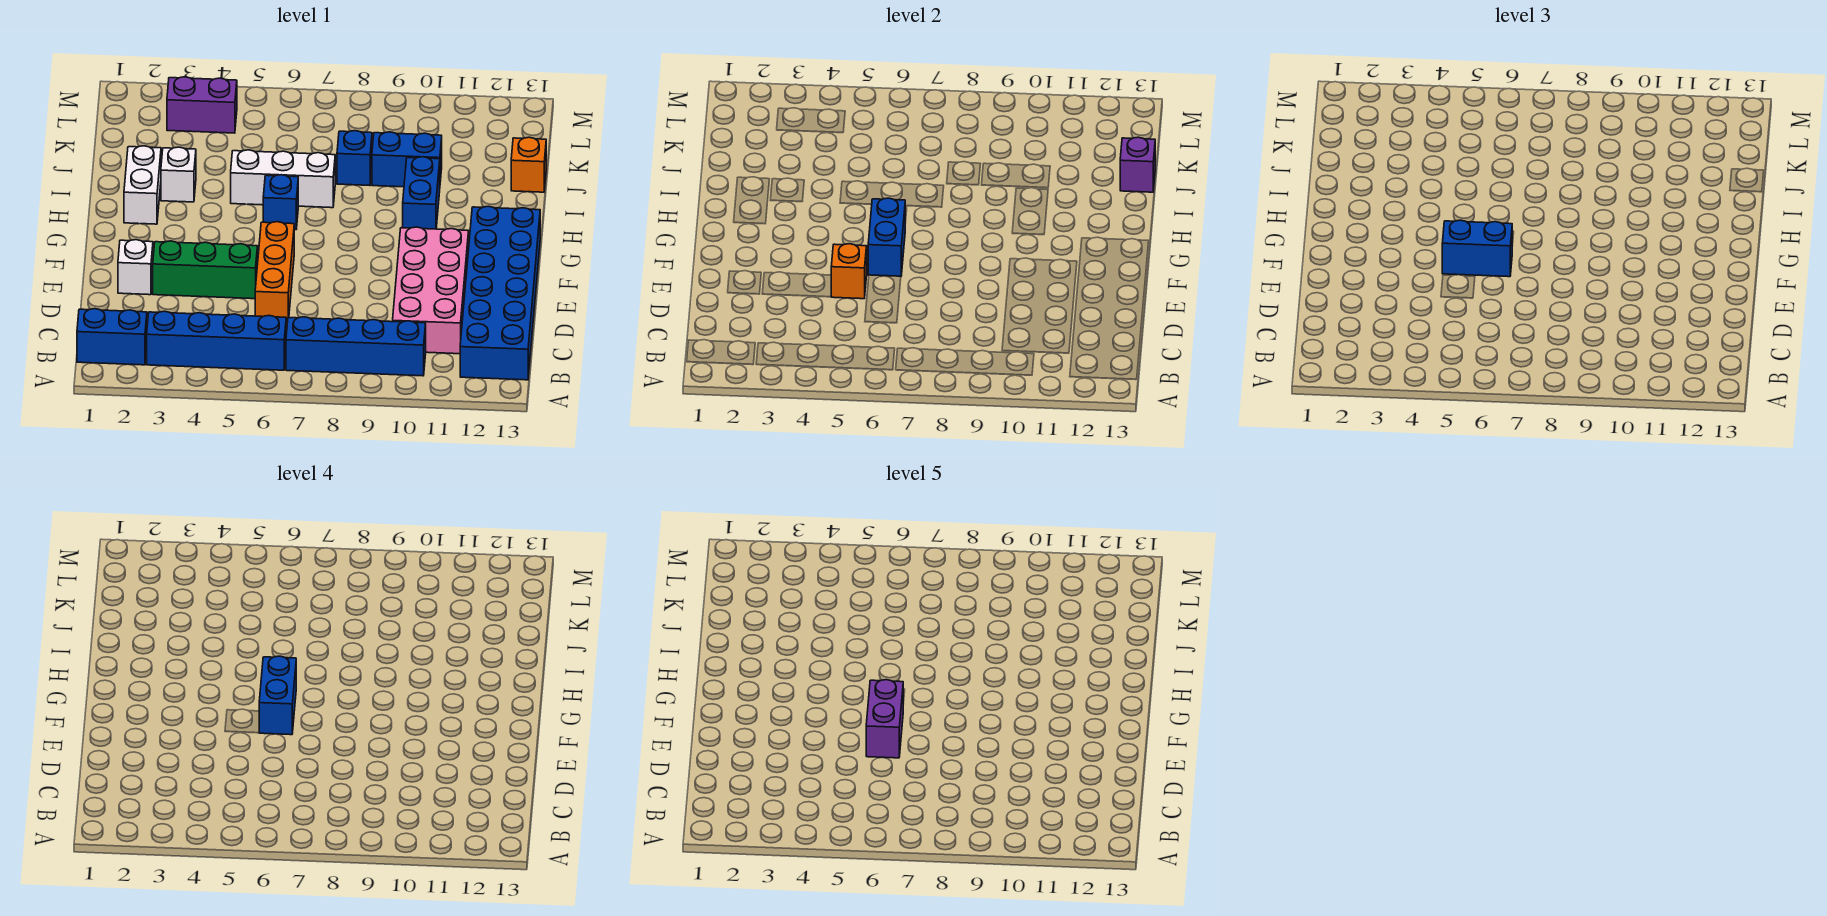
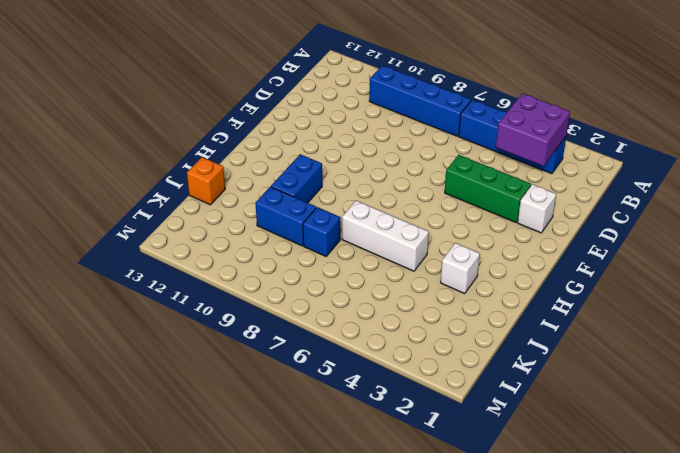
purple 2x2 brick [496,94,570,166] -> none
none -> blue 1x2 brick [77,309,147,365]
none -> blue 2x6 brick [460,206,540,380]
none -> pink 2x4 brick [393,227,469,354]

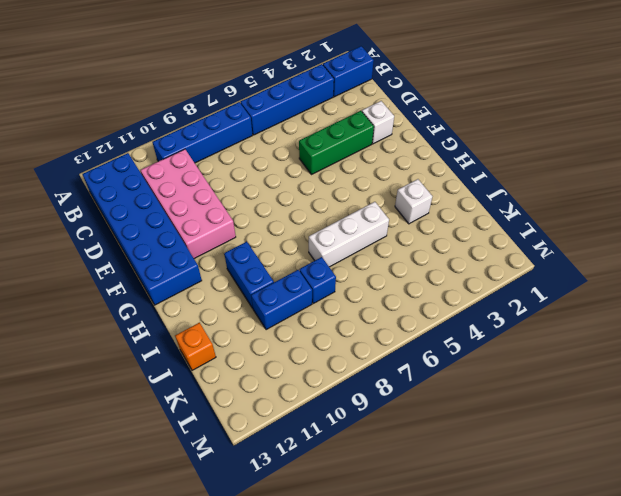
none -> orange 1x3 brick [255,222,294,323]
none -> white 1x2 brick [124,146,161,224]
none -> blue 1x1 brick [263,175,298,230]

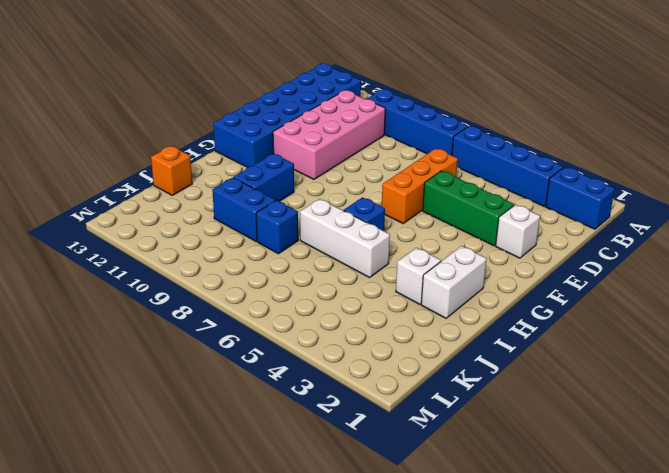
none -> purple 1x2 brick [167,77,237,133]
none -> orange 1x1 brick [831,244,867,299]
none -> blue 1x2 brick [868,198,905,276]

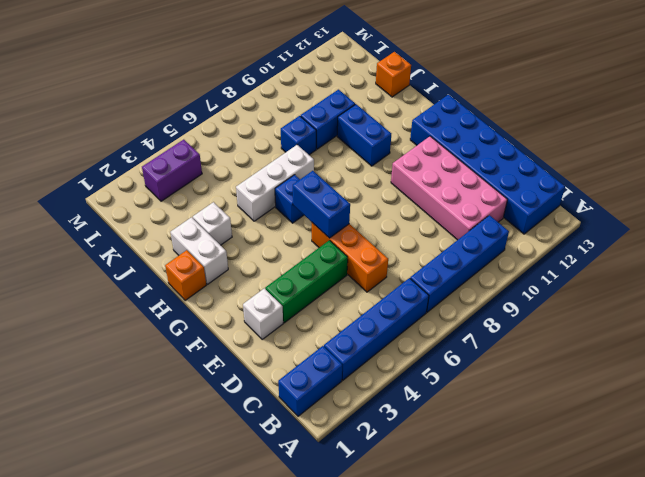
orange 1x1 brick [165,250,206,300] -> orange 1x1 brick moved to [831,244,867,299]
none -> purple 1x1 brick [1120,137,1155,192]
none -> blue 1x2 brick [1442,220,1512,277]
none -> blue 1x2 brick [259,656,296,735]

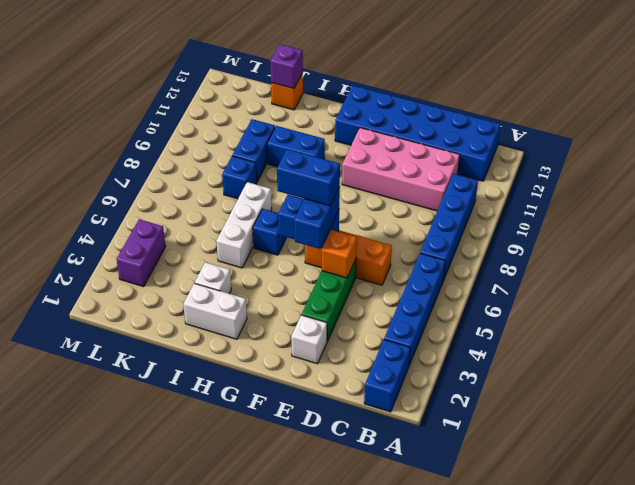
none -> purple 1x2 brick [866,680,903,758]

